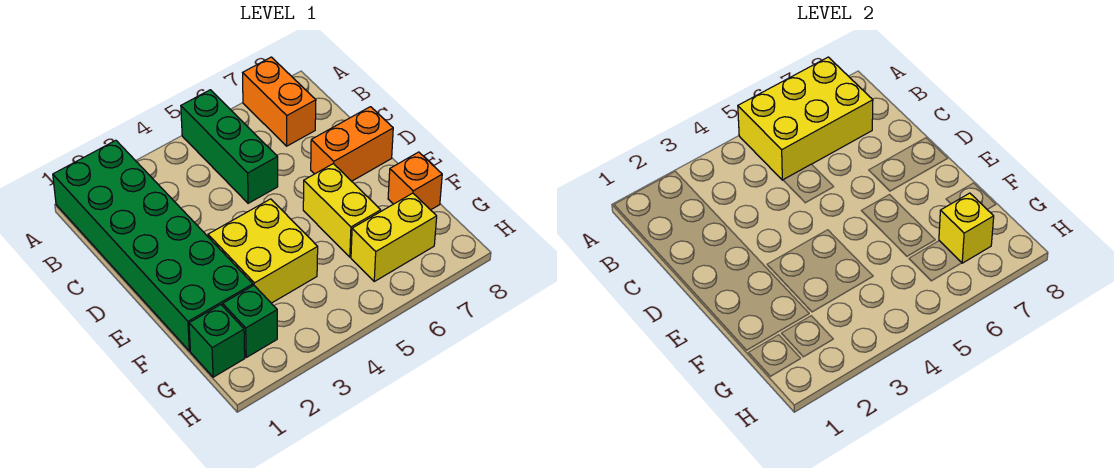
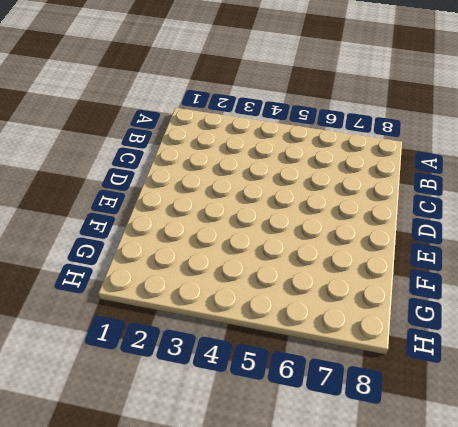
none -> green 2x6 brick [53,140,253,351]
none -> green 1x3 brick [181,90,278,203]
none -> orange 1x2 brick [243,57,316,146]

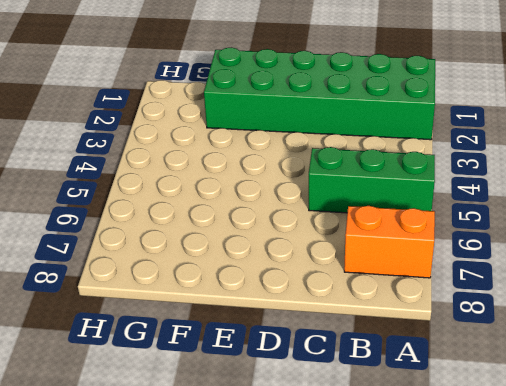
none -> orange 1x2 brick [311,107,393,181]
none -> yellow 2x2 brick [208,199,318,303]
none -> yellow 1x2 brick [303,164,381,257]

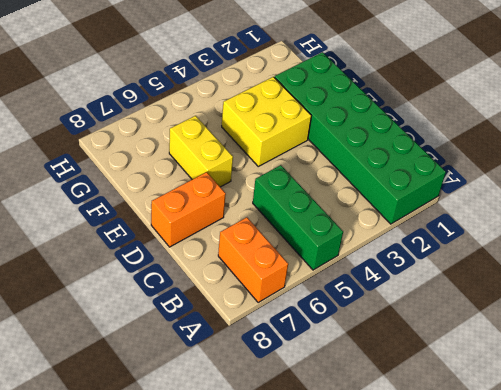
none -> orange 1x1 brick [388,152,442,210]
none -> green 1x1 brick [189,305,245,377]
none -> green 1x1 brick [223,285,277,357]

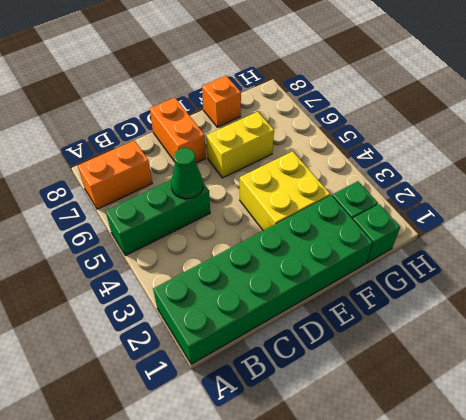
green 1x1 cone [171,148,203,199] -> none
none -> yellow 1x2 brick [351,193,437,281]
none -> yellow 2x3 brick [738,57,873,180]
none -> yellow 1x1 brick [939,193,994,263]

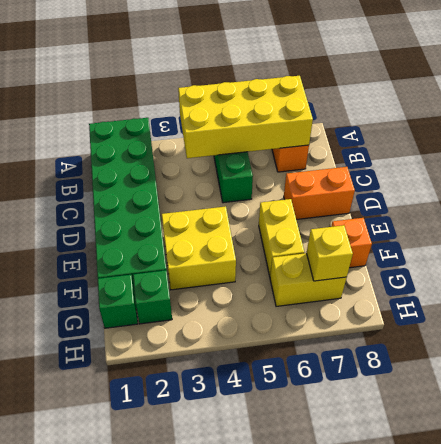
yellow 2x4 brick [178,76,313,158] -> yellow 2x3 brick [738,57,873,180]

